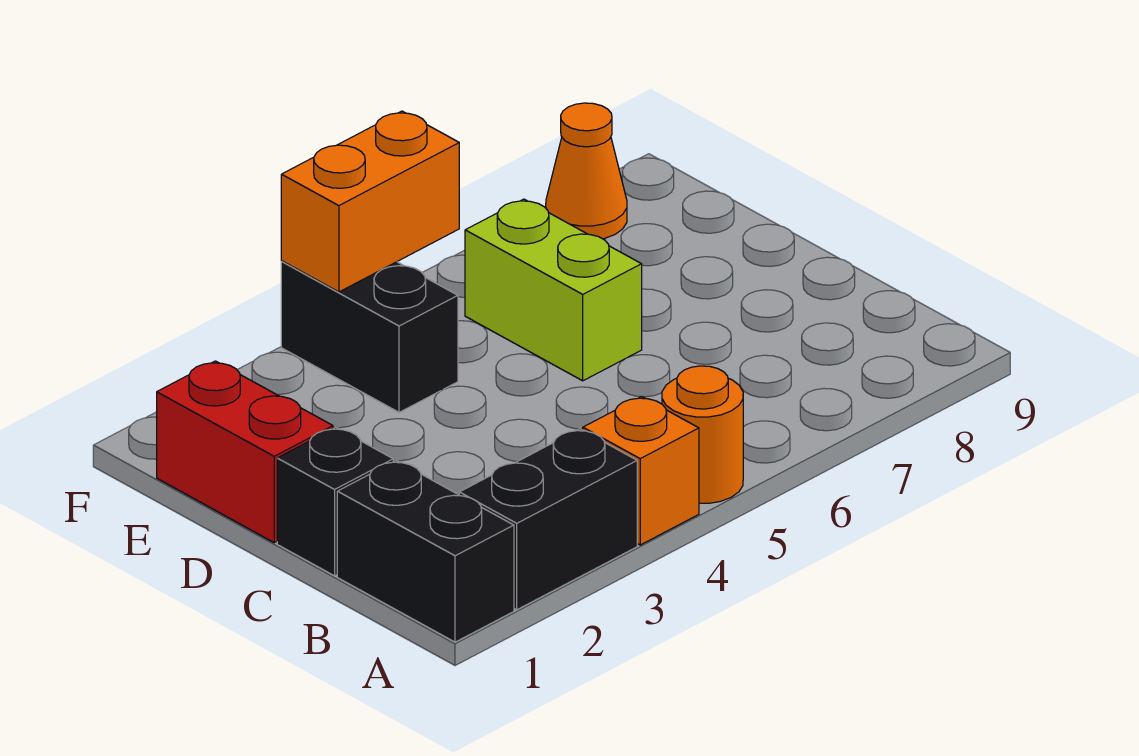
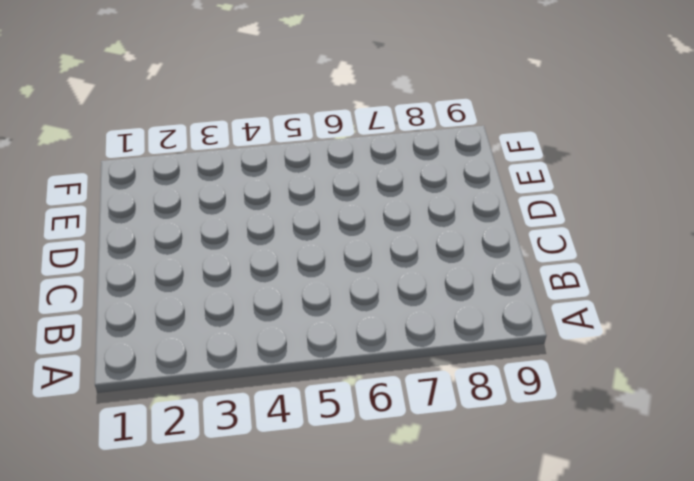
none -> black 1x2 brick [337,461,514,642]
none -> black 1x2 brick [459,429,637,610]

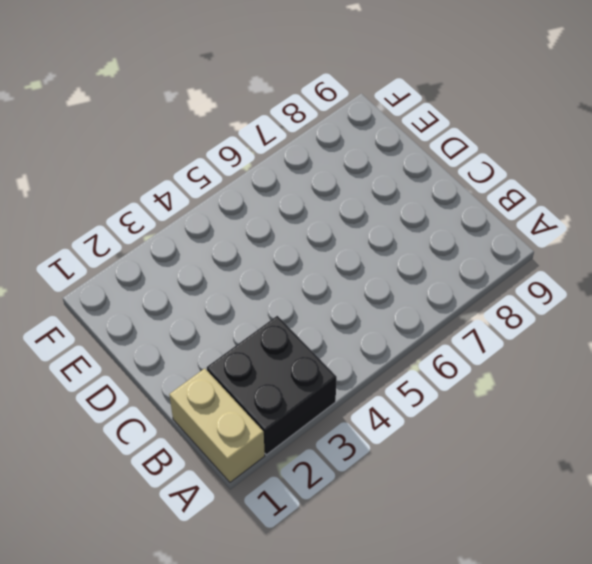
tan 1x2 brick [169,368,265,482] -> black 1x2 brick [337,461,514,642]
black 2x2 brick [207,316,337,455] -> black 1x2 brick [459,429,637,610]
none -> orange 1x1 brick [583,397,699,545]
none -> orange 1x1 round brick [662,366,743,503]

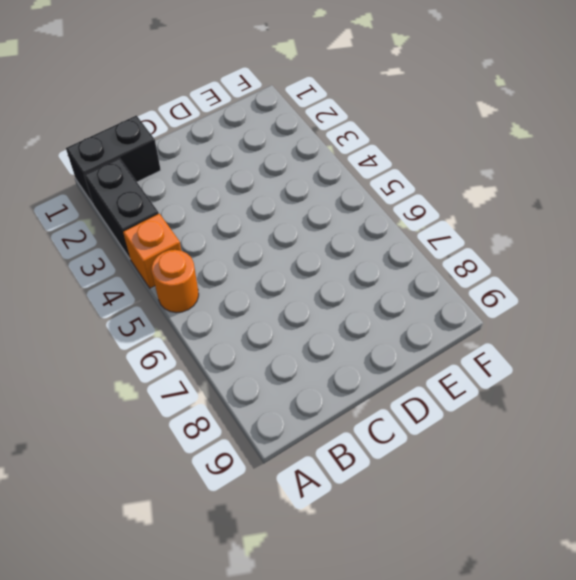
none -> black 1x1 brick [277,427,393,576]
none -> red 1x2 brick [157,361,333,543]

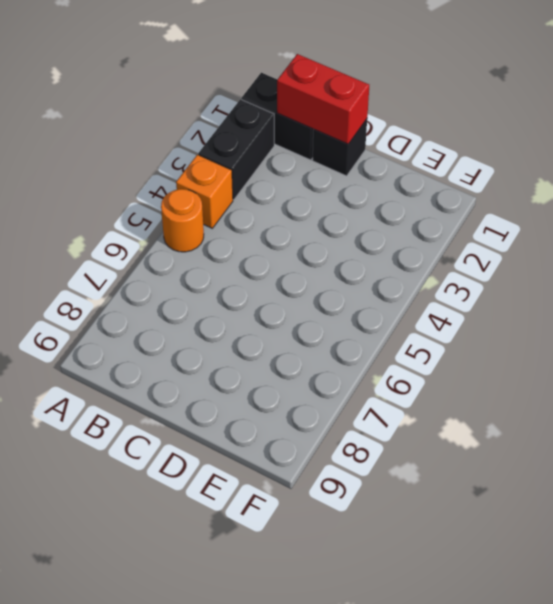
red 1x2 brick [277,54,369,144] -> red 1x2 brick moved to [157,361,333,543]
none -> lime 1x2 brick [465,199,642,381]
none -> black 1x2 brick [281,261,458,412]

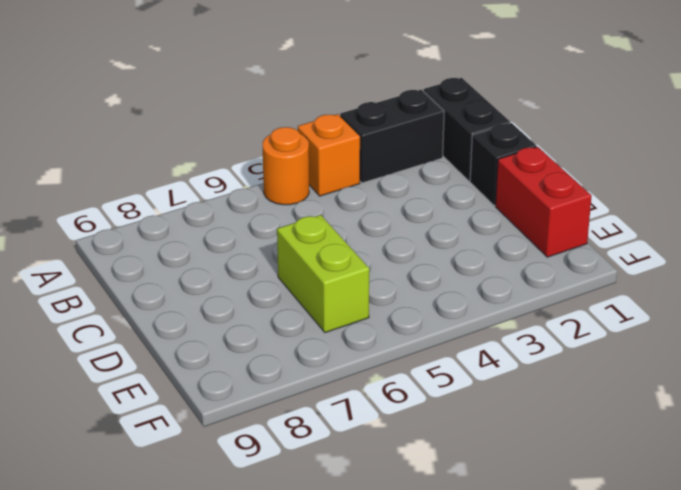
none -> black 1x2 brick [281,261,458,412]
none -> orange 1x1 cone [546,103,627,239]

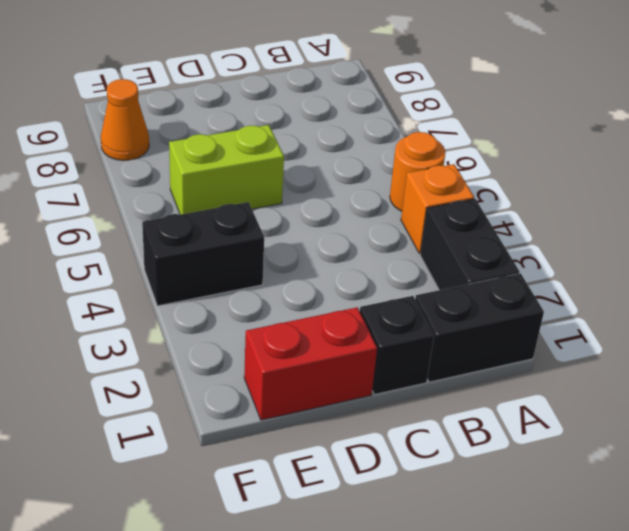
none -> orange 1x2 brick [281,111,459,292]

